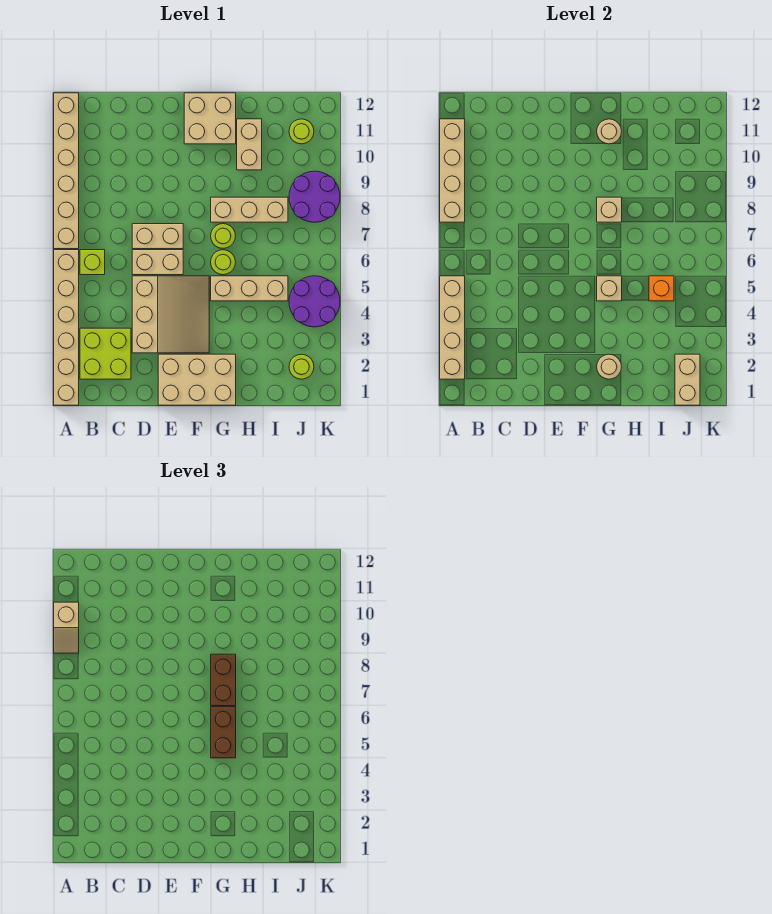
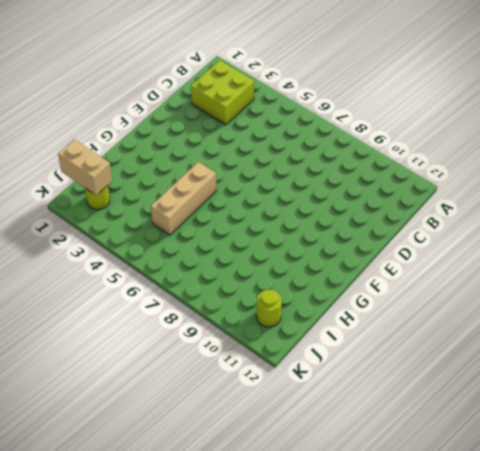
none -> tan 1x6 brick [54,250,79,405]
none -> tan 1x6 brick [54,93,79,249]
none -> lime 1x1 brick [80,250,105,275]

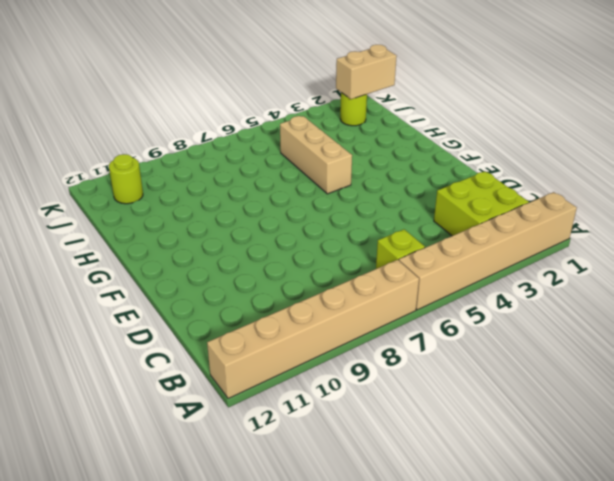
none -> tan 3x3 slope [132,276,209,353]
none -> tan 1x2 brick [132,250,183,275]
none -> tan 1x2 brick [132,224,183,249]

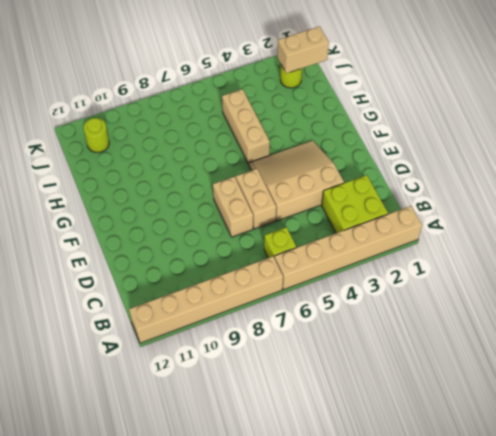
none -> tan 2x3 brick [158,354,236,405]
none -> tan 2x2 brick [184,93,236,144]
none -> lime 1x1 round brick [211,250,235,275]

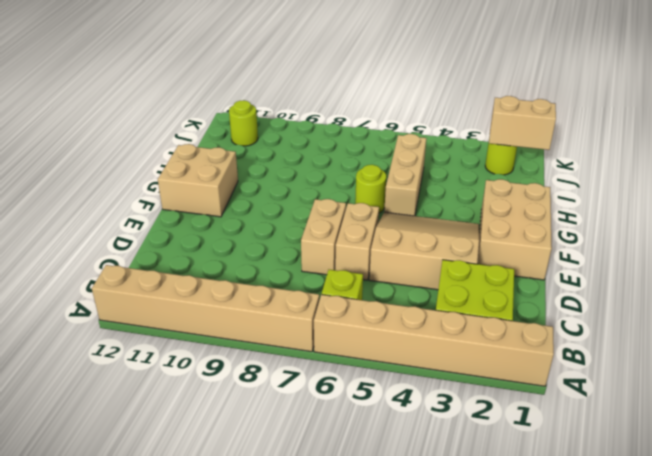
none -> lime 1x1 round brick [211,224,235,248]
none -> tan 1x3 brick [211,197,288,222]
none -> tan 1x2 brick [237,119,262,170]

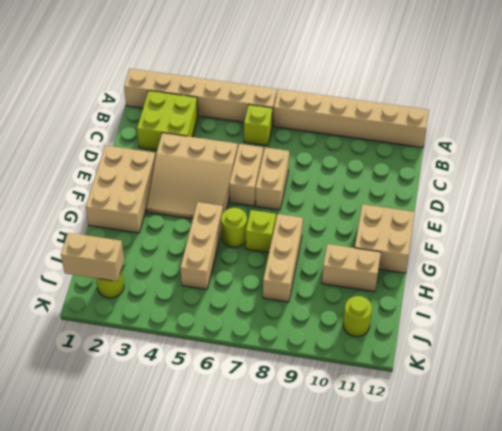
lime 1x1 brick [246,210,276,253] -> lime 1x1 round brick [211,224,235,248]
none -> purple 2x2 round brick [289,276,340,327]
none -> purple 2x2 round brick [289,171,340,222]
none -> tan 1x4 brick [440,276,465,379]

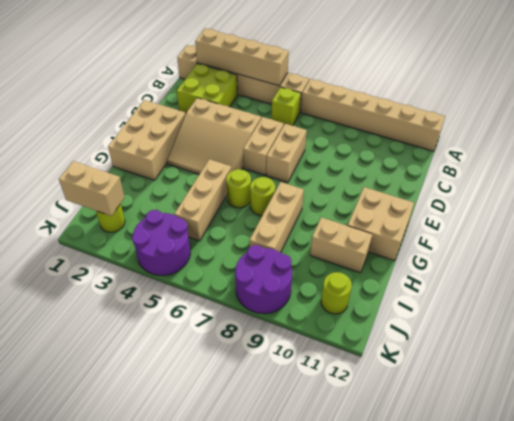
none -> tan 1x4 brick [440,119,465,222]
none -> tan 1x1 round brick [597,354,621,379]
none -> tan 1x1 brick [597,276,622,301]

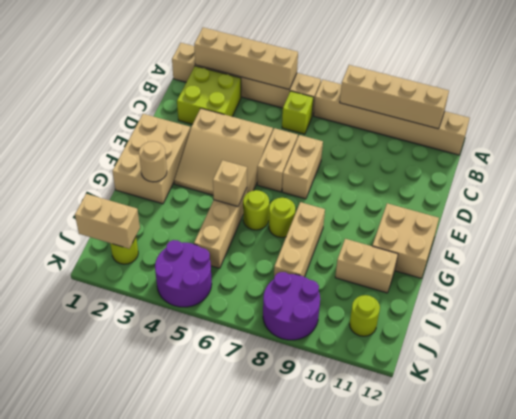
none -> tan 1x1 brick [597,197,622,222]
none -> tan 1x1 round brick [597,119,621,144]
none -> orange 1x1 brick [649,276,674,301]

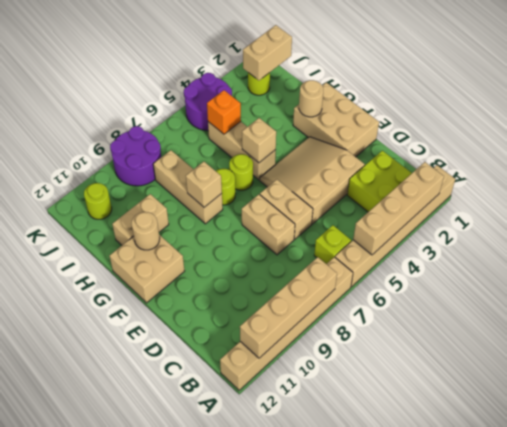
none -> tan 1x2 slope [54,602,79,653]
none -> brown 1x2 brick [211,707,236,758]
none -> brown 1x2 brick [211,654,236,706]

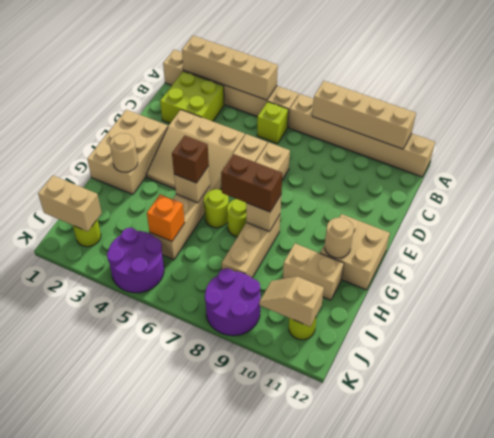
brown 1x1 brick [172,136,209,183] -> brown 1x2 brick [211,707,236,758]
tan 1x2 slope [259,277,324,327] -> tan 1x2 slope moved to [54,602,79,653]

